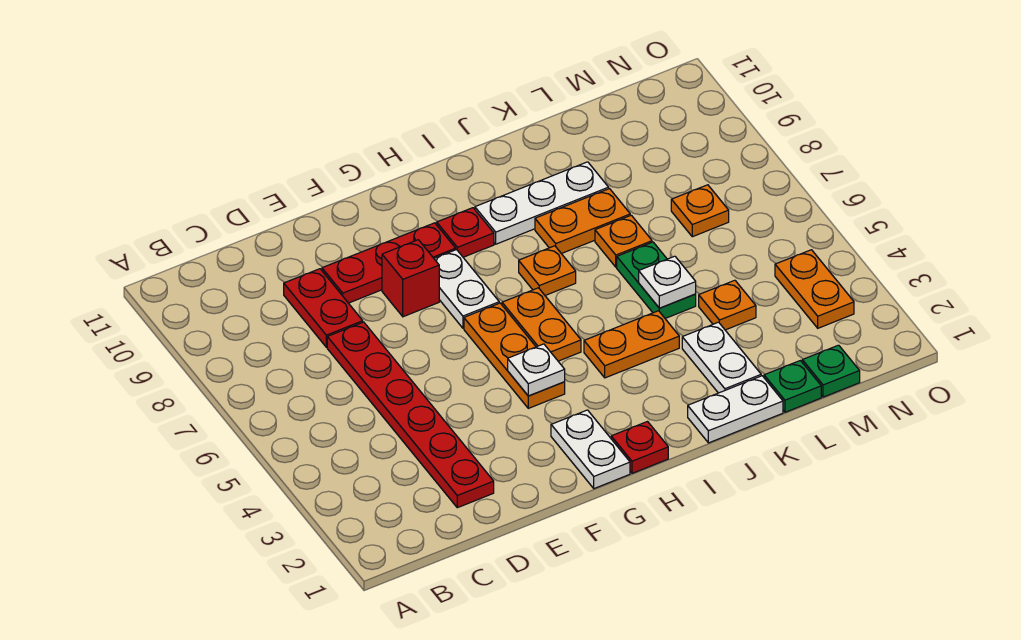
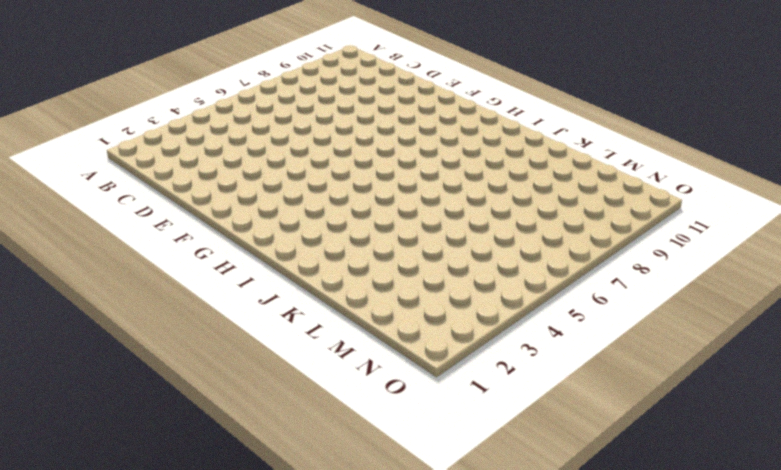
none -> red 1x6 plate [327,322,494,508]
none -> red 1x2 plate [284,269,363,347]
none -> red 1x3 plate [322,223,456,303]

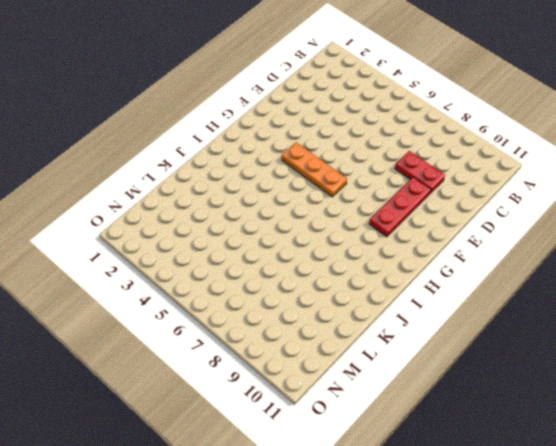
none -> red 1x6 plate [327,322,494,508]
none -> red 1x1 brick [382,240,439,317]
none -> white 1x2 plate [551,410,630,489]

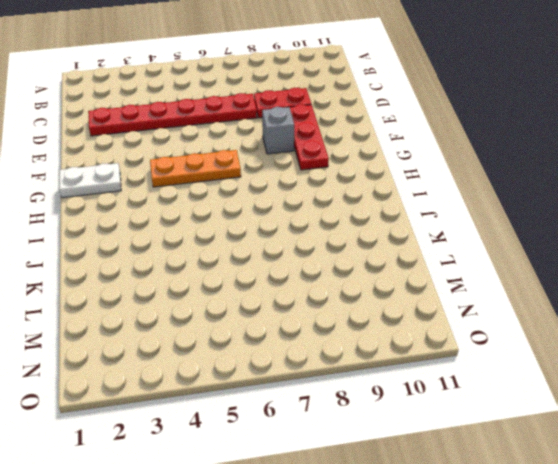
grey 1x1 brick [262,107,294,154] -> red 1x1 brick [382,240,439,317]
none -> white 1x2 plate [434,250,499,328]
none -> red 1x1 plate [611,422,668,473]
none -> orange 1x2 plate [502,288,581,361]

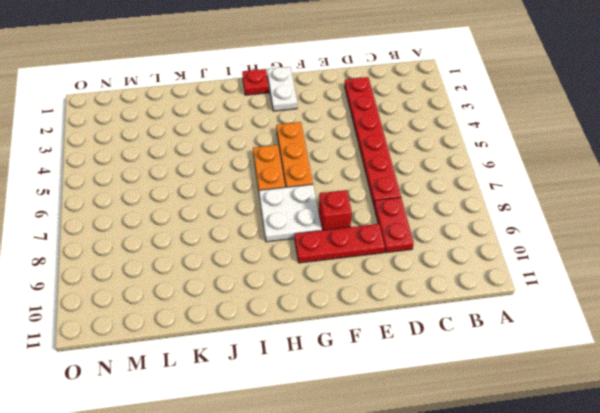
white 2x2 plate [259,184,322,242] -> white 1x2 plate [434,250,499,328]
none -> red 1x1 plate [437,208,494,257]
none -> orange 1x2 plate [584,311,679,378]
none -> orange 1x1 plate [519,246,576,295]

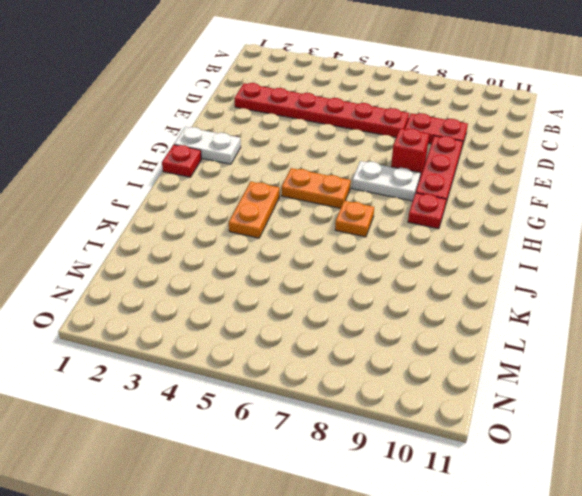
none -> orange 1x3 plate [464,303,565,408]
none -> white 1x3 plate [475,162,609,244]
none -> white 1x2 plate [688,376,783,443]

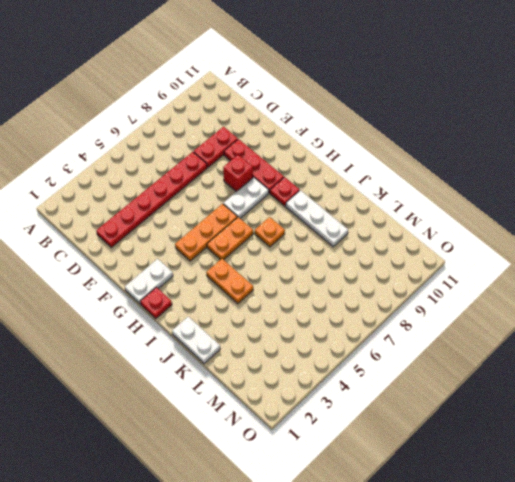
none -> orange 1x2 plate [535,189,630,254]
none -> white 1x2 plate [682,322,761,393]
none -> green 1x2 plate [617,242,696,318]

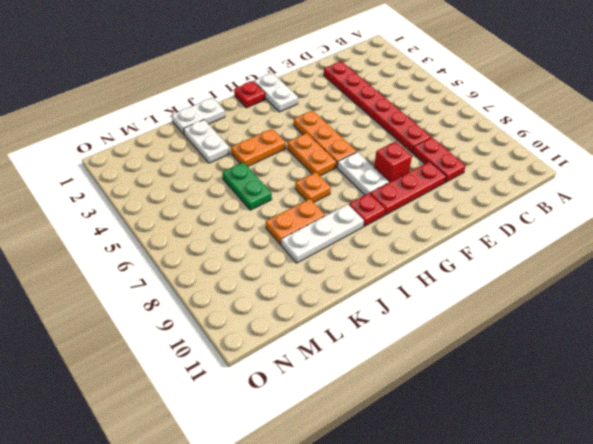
none -> orange 1x1 plate [595,215,652,267]
none -> green 1x1 plate [764,361,821,412]
none -> orange 1x1 plate [699,280,756,330]

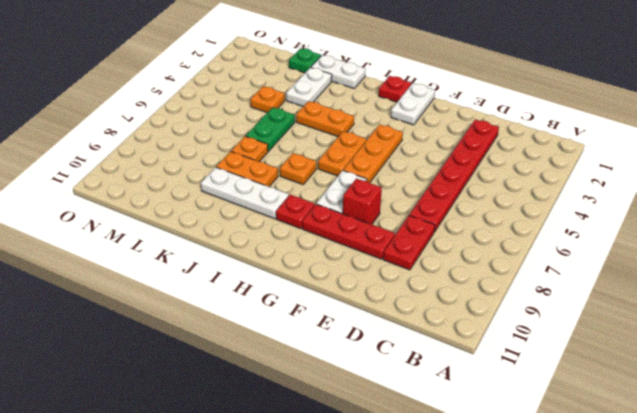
none -> green 1x1 plate [802,345,860,397]
none -> orange 1x1 plate [671,185,729,237]
none -> orange 1x2 plate [775,250,854,328]

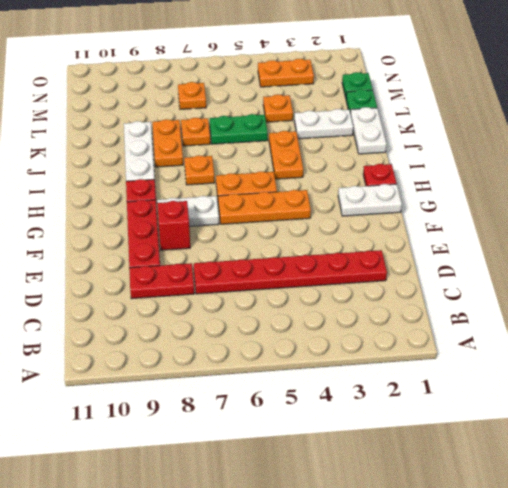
none -> white 1x1 plate [508,344,565,396]
none -> white 1x1 plate [639,256,696,308]

